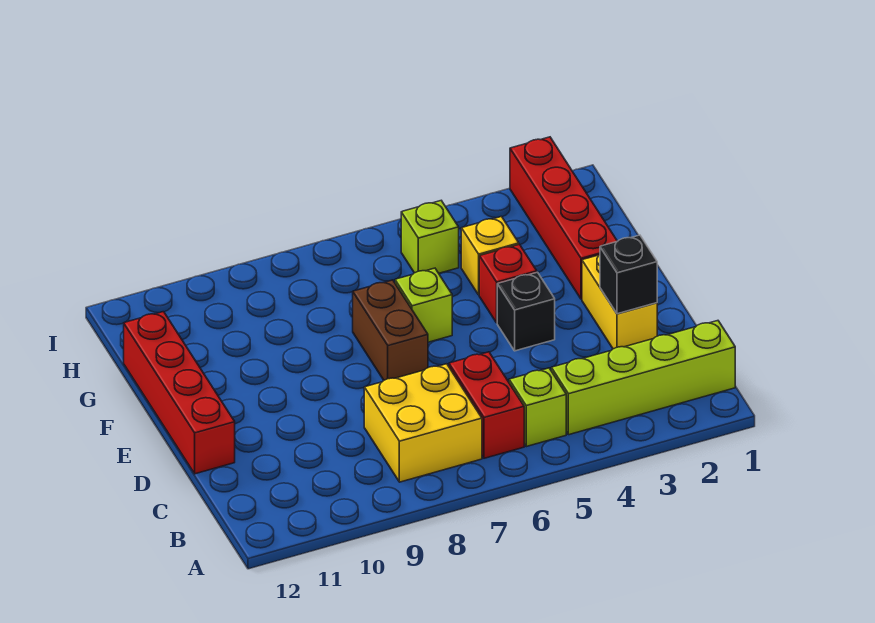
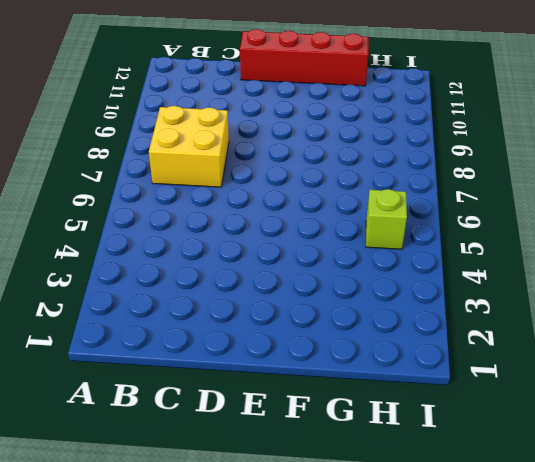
none -> lime 1x4 brick [551,321,735,435]
none -> lime 1x1 brick [509,368,566,447]
none -> red 1x2 brick [449,352,524,458]

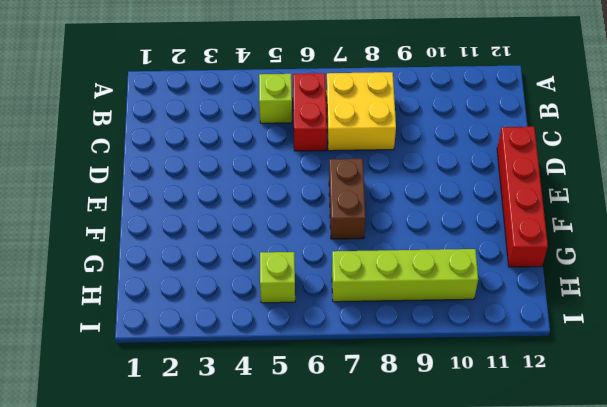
lime 1x4 brick [332,249,478,302] -> lime 1x4 brick moved to [551,321,735,435]
none -> yellow 1x2 brick [582,255,657,349]
none -> black 1x1 brick [497,272,555,351]
none -> red 1x4 brick [510,137,617,299]

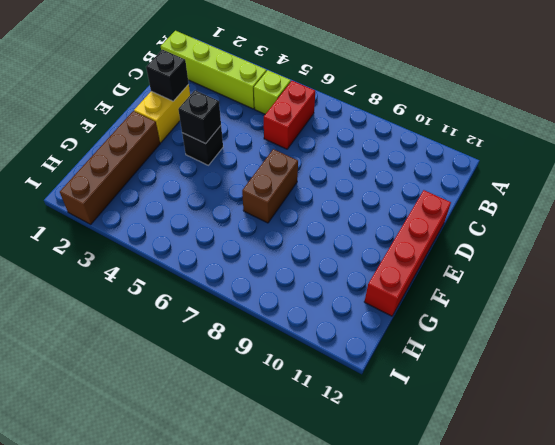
black 1x1 brick [178,90,221,144] -> none
brown 1x4 brick [60,111,160,224] -> red 1x4 brick [510,137,617,299]
none -> yellow 2x2 brick [364,364,482,482]
none -> red 1x1 brick [479,244,537,323]
none -> lime 1x1 brick [395,268,452,342]

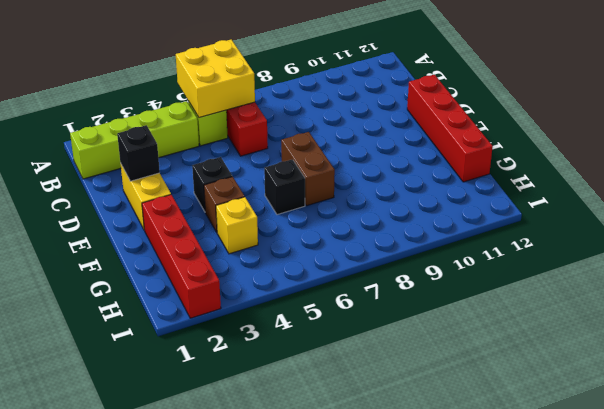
yellow 2x2 brick [176,39,255,118] -> yellow 2x2 brick moved to [364,364,482,482]
brown 1x1 brick [204,177,245,232] -> red 1x1 brick [479,244,537,323]
black 1x1 brick [264,159,305,215] -> lime 1x1 brick [395,268,452,342]
none -> lime 1x1 brick [401,201,459,273]

